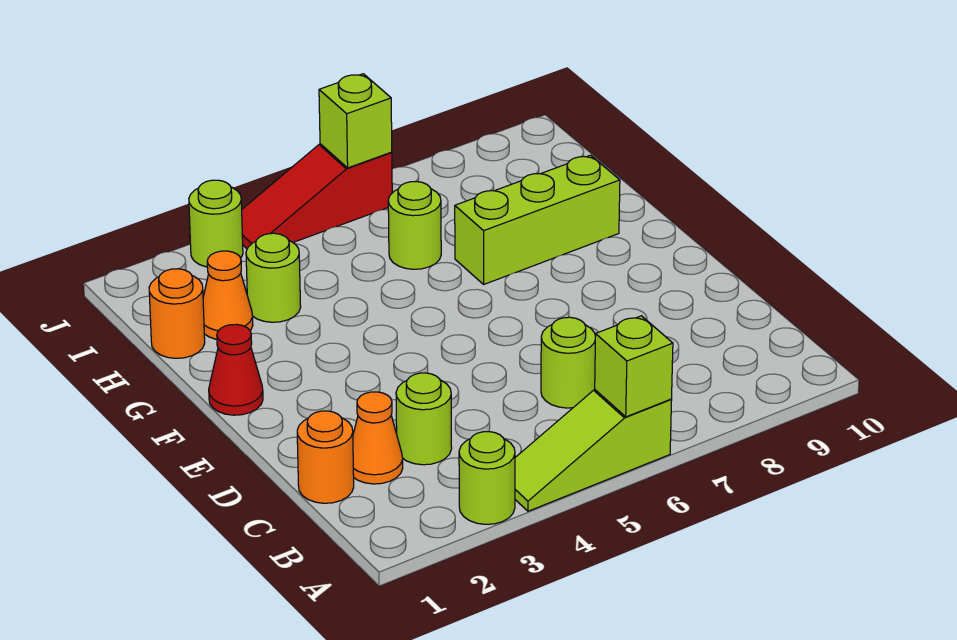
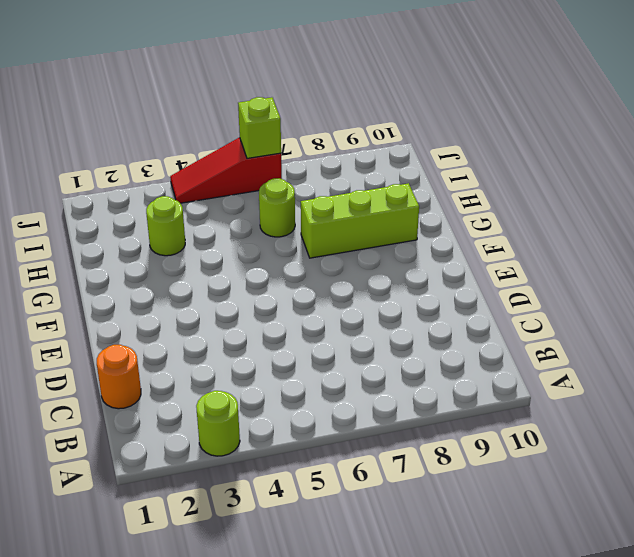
none -> lime 1x3 slope [515,390,672,511]
none -> orange 1x1 cone [353,392,403,484]
none -> lime 1x1 round brick [396,373,452,465]

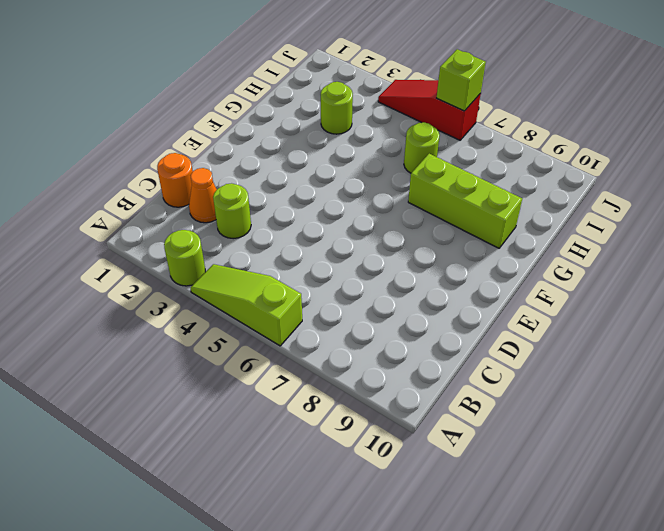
none -> lime 1x1 round brick [541,317,595,408]
none -> red 1x1 cone [209,324,263,415]
none -> orange 1x1 round brick [149,269,205,358]

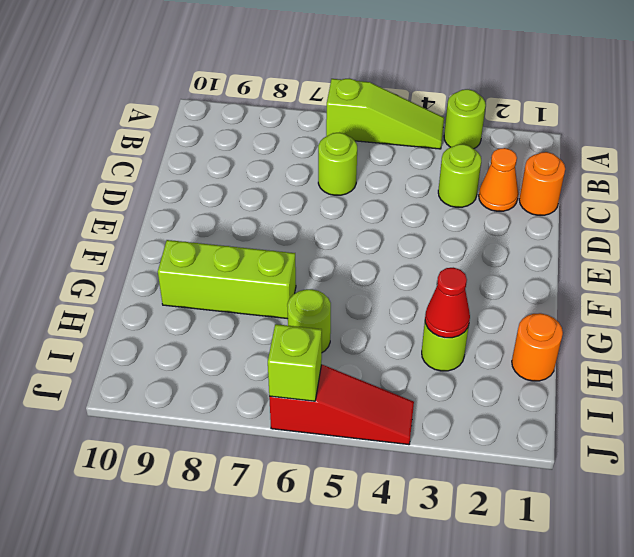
red 1x1 cone [425,268,470,338] -> red 1x1 cone moved to [209,324,263,415]
none -> orange 1x1 cone [203,251,253,339]
none -> lime 1x1 round brick [189,180,243,267]
none -> lime 1x1 brick [595,316,673,417]

